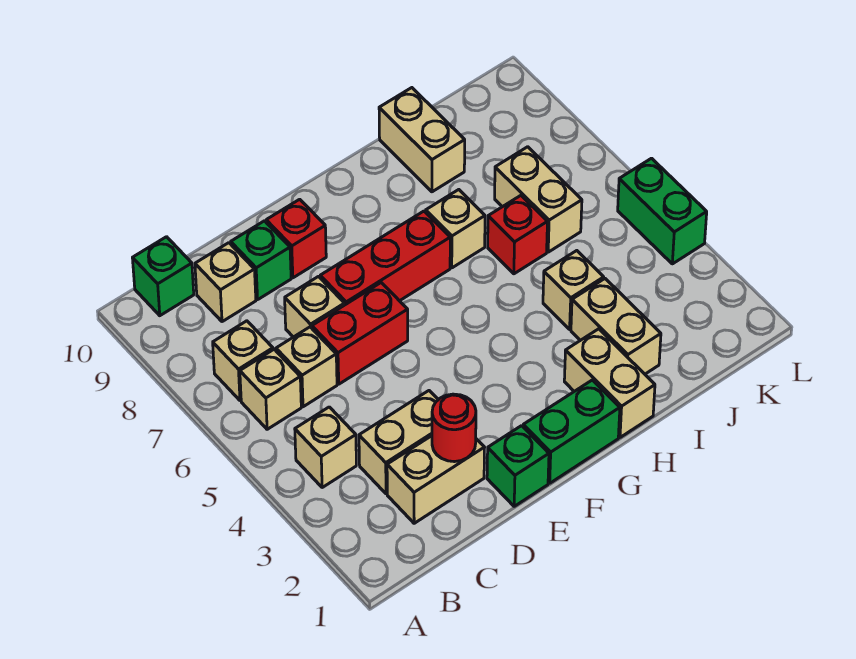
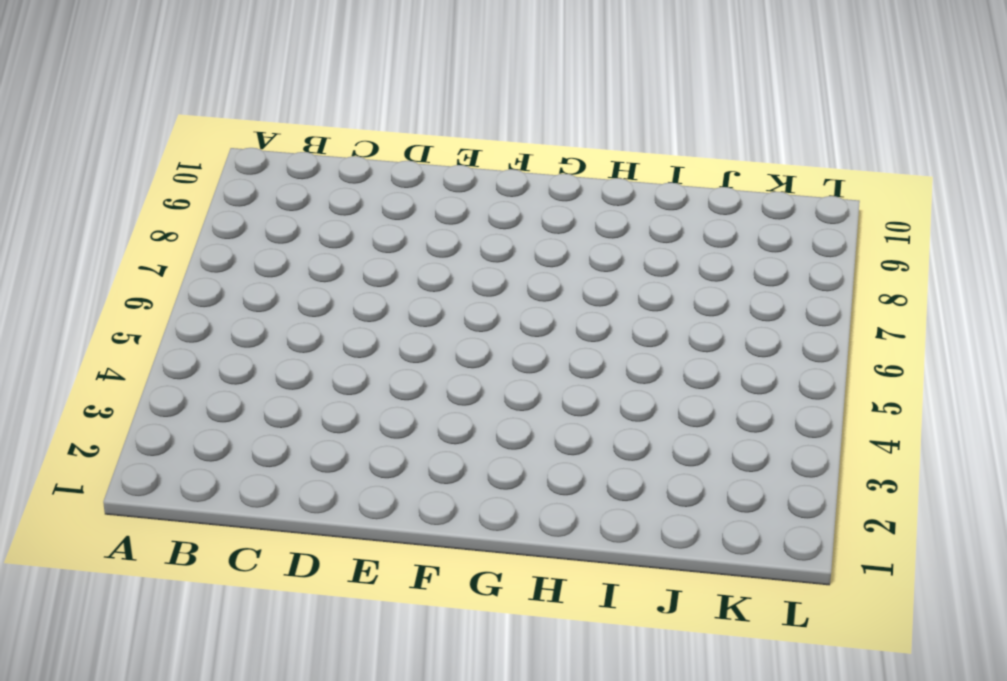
none -> tan 1x1 brick [295,407,356,488]
none -> tan 1x1 brick [240,349,301,429]
none -> tan 1x1 brick [213,321,273,401]

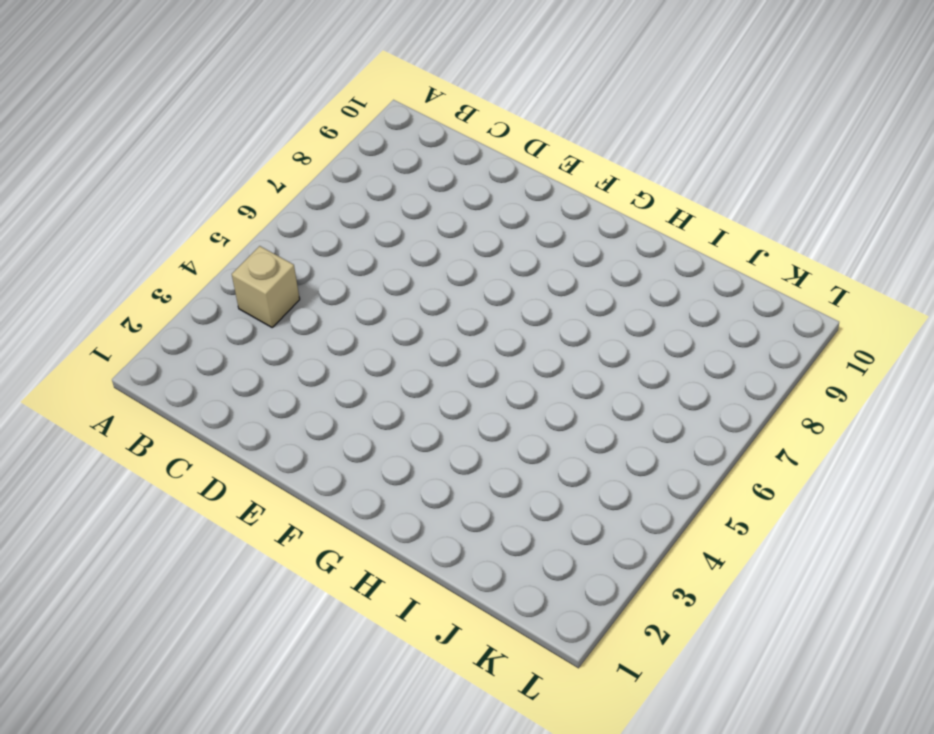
none -> tan 1x1 brick [240,349,301,429]
none -> tan 1x1 brick [213,321,273,401]
none -> green 1x1 brick [133,237,194,316]

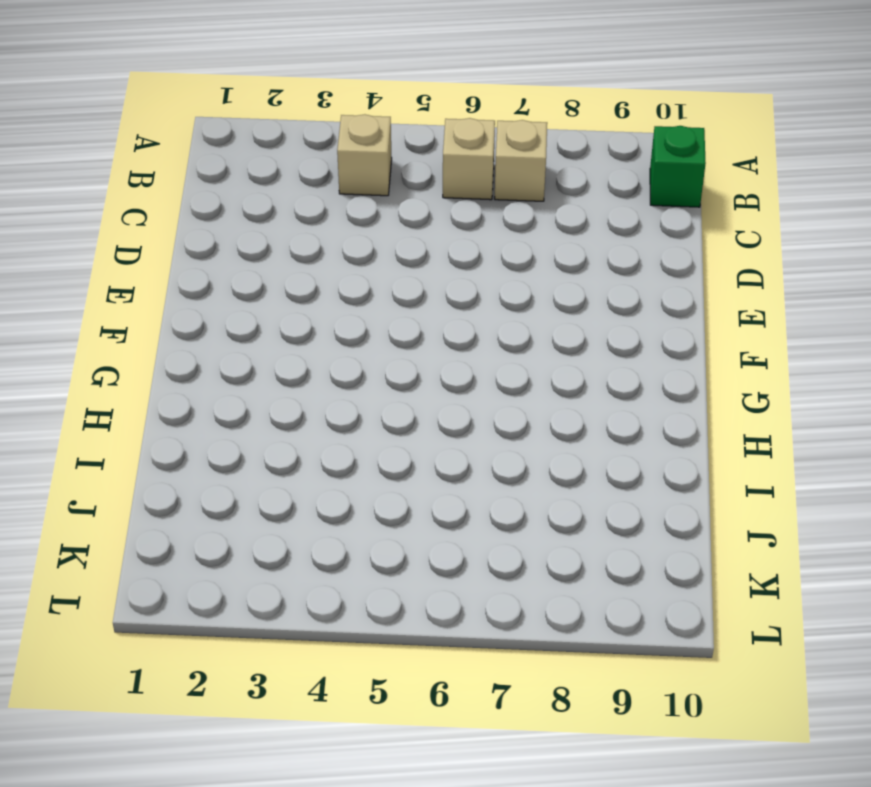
none -> tan 1x2 brick [387,436,485,523]
none -> tan 1x2 brick [359,391,438,494]
none -> tan 1x1 brick [276,327,337,407]

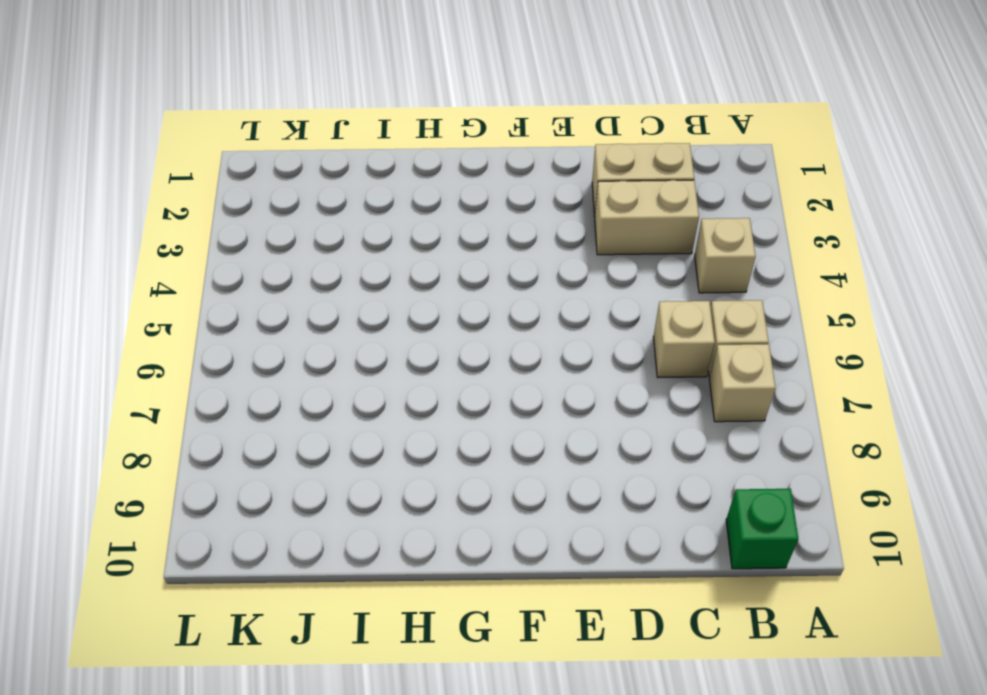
none -> tan 1x1 brick [195,243,256,322]
none -> red 1x2 brick [312,283,408,384]
none -> tan 1x1 brick [285,277,345,337]

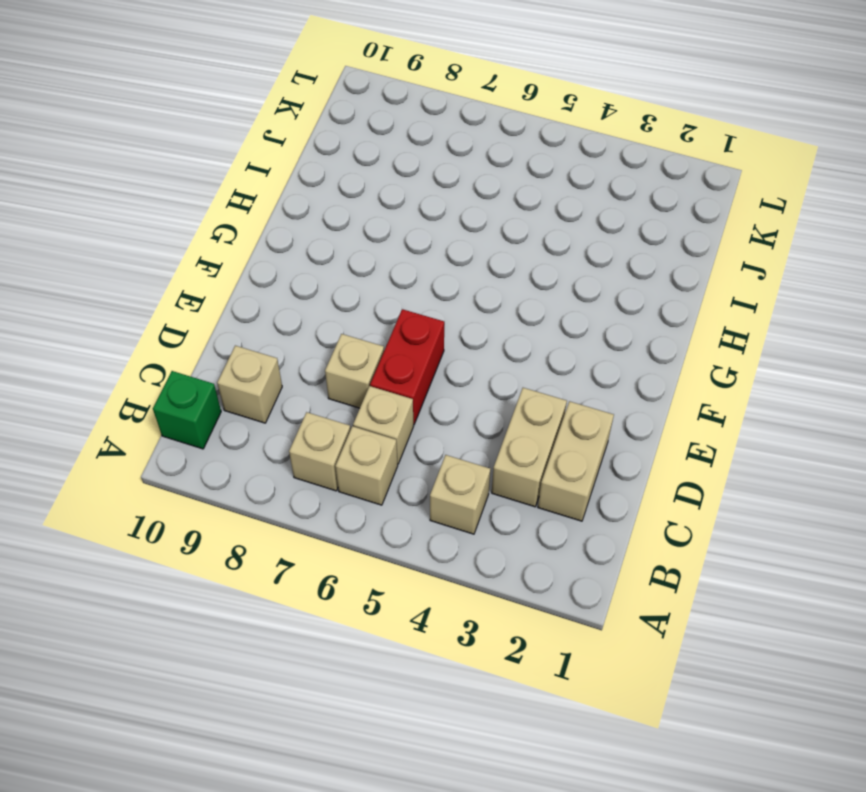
none -> green 1x1 brick [231,221,291,299]
none -> green 1x1 brick [487,426,549,506]
none -> red 1x3 brick [320,211,450,305]

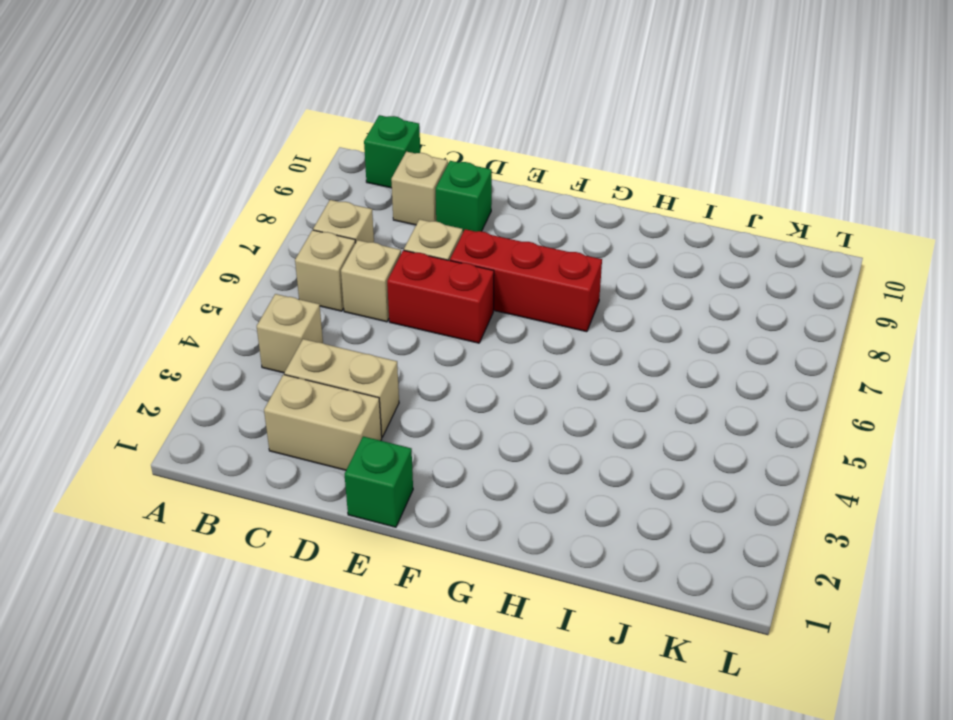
none -> red 1x1 brick [266,199,326,278]
none -> green 1x2 brick [523,380,620,483]
none -> tan 1x2 brick [564,329,655,437]

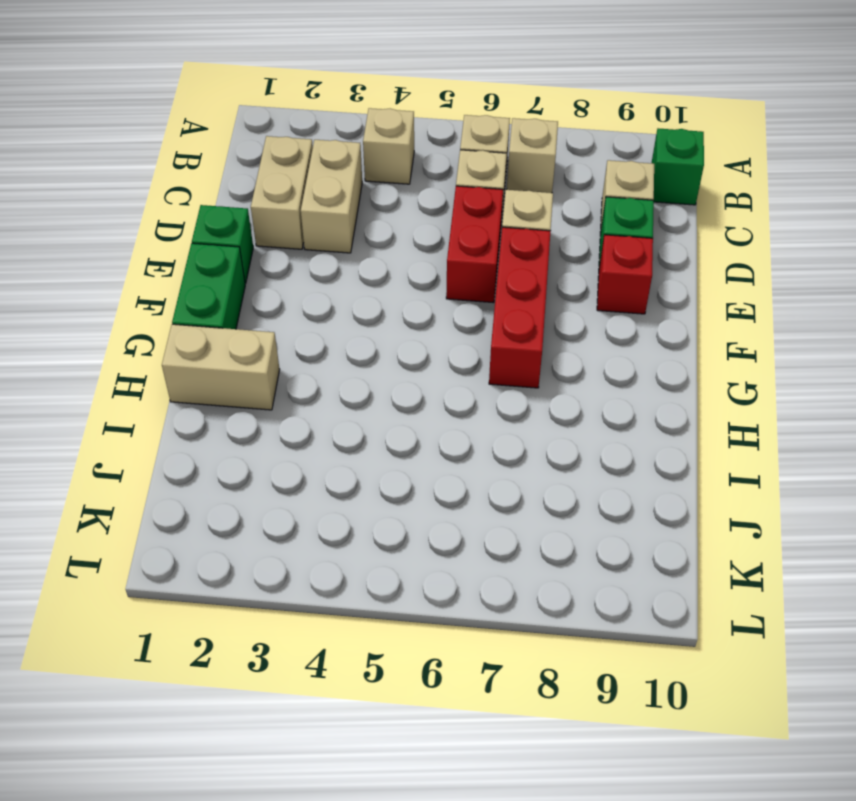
none -> tan 1x1 brick [426,190,485,268]
none -> tan 1x2 brick [571,279,661,374]
none -> tan 1x1 brick [543,251,604,329]

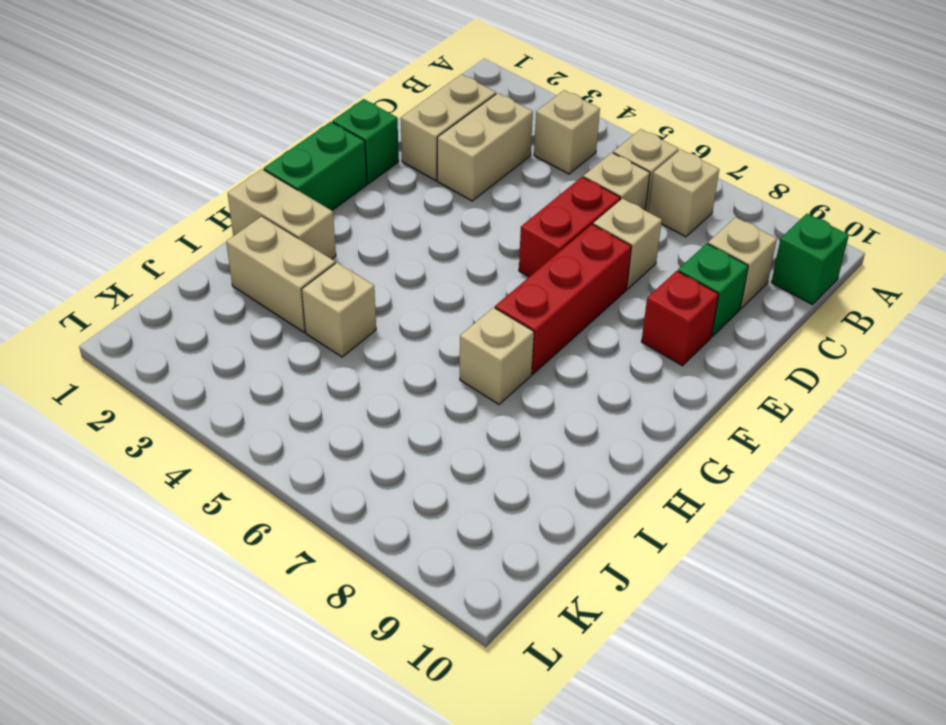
none -> red 1x1 brick [488,196,547,274]
none -> tan 1x2 brick [379,88,465,192]
none -> tan 1x2 brick [495,147,582,252]

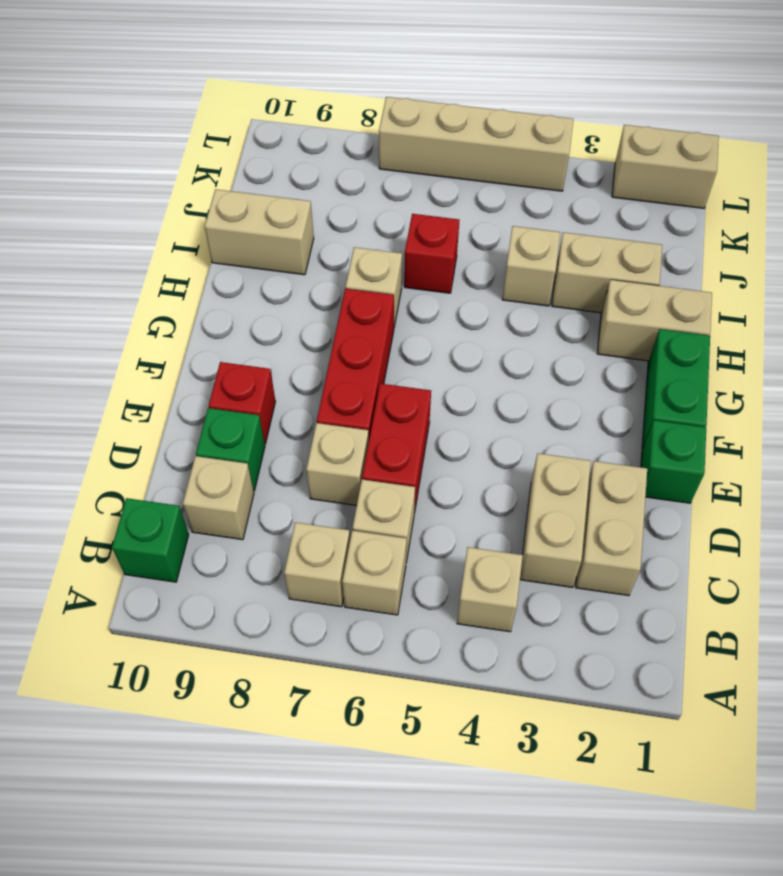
tan 1x2 brick [612,125,719,208] -> tan 1x2 brick moved to [495,147,582,252]
tan 1x4 brick [379,97,573,191] -> green 1x2 brick [618,158,707,264]
none -> red 1x1 round brick [432,394,476,462]

